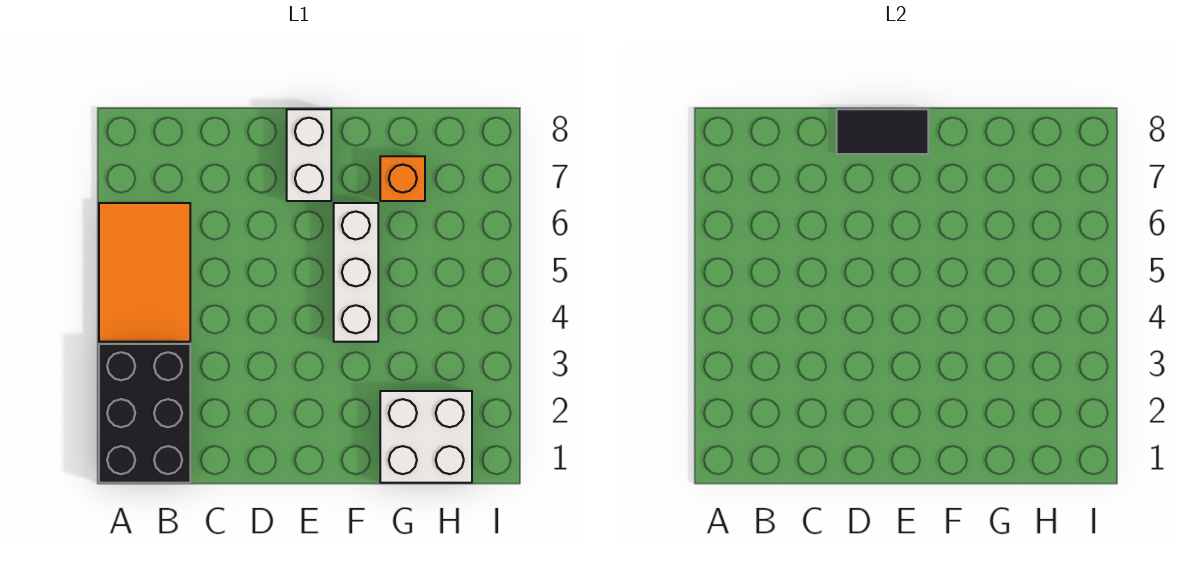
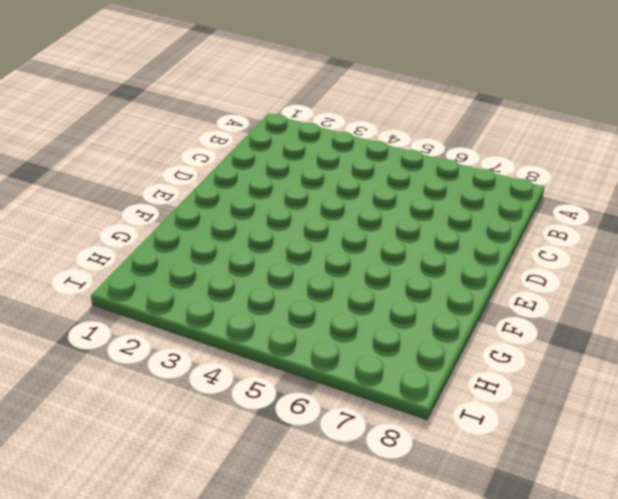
none -> black 2x3 brick [99,344,190,483]
none -> orange 2x3 tile [99,203,190,342]

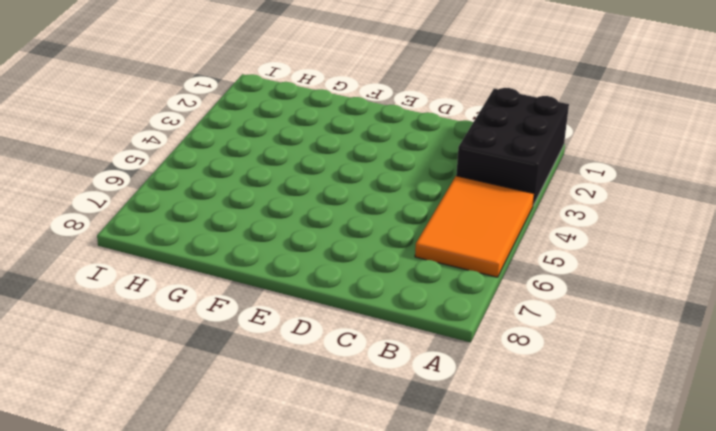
none -> white 1x2 brick [287,109,331,201]
none -> white 1x3 brick [334,203,378,342]

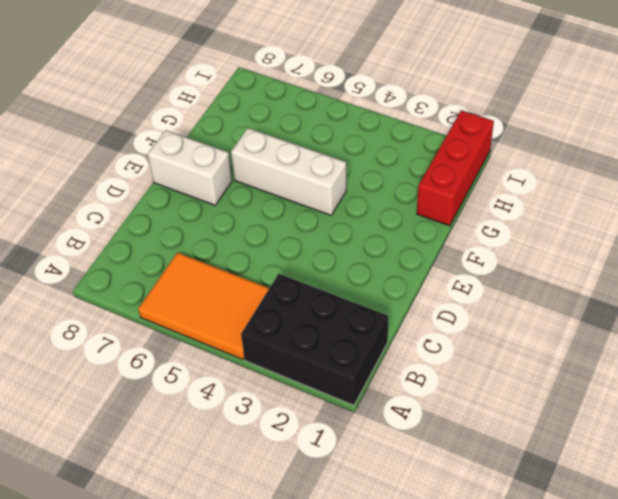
red 1x3 brick [417,110,494,226] -> white 2x2 brick [380,391,472,483]
none -> orange 1x1 brick [380,156,425,201]
none -> black 1x2 tile [837,109,928,154]

